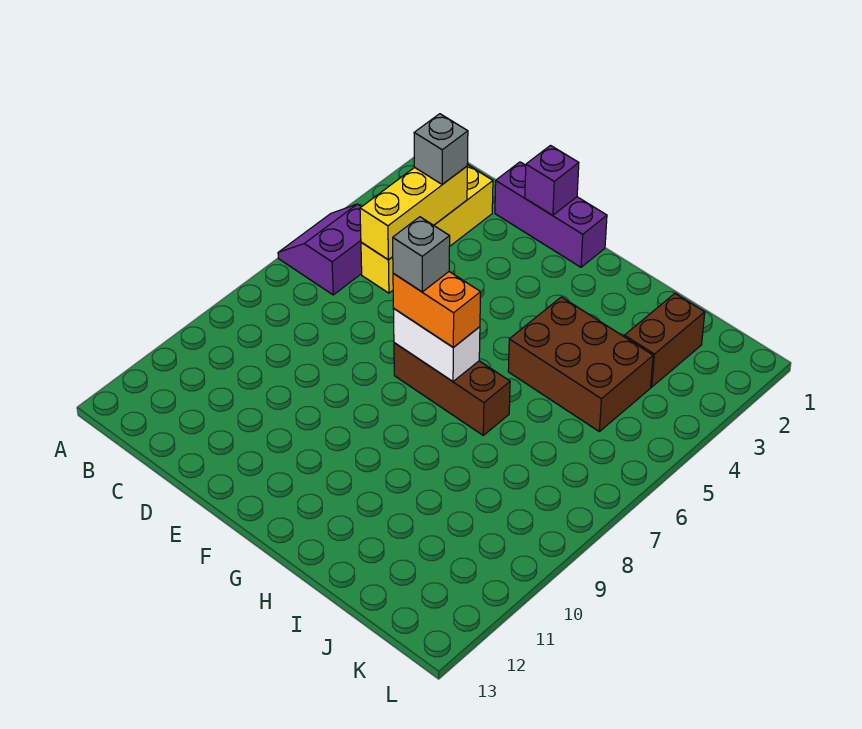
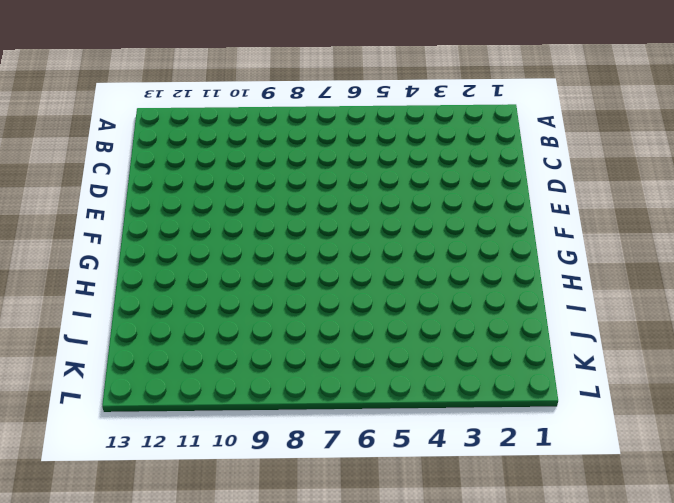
none -> purple 2x2 slope [278,204,362,295]
none -> yellow 1x4 brick [361,165,493,293]
none -> purple 1x3 brick [495,162,607,267]

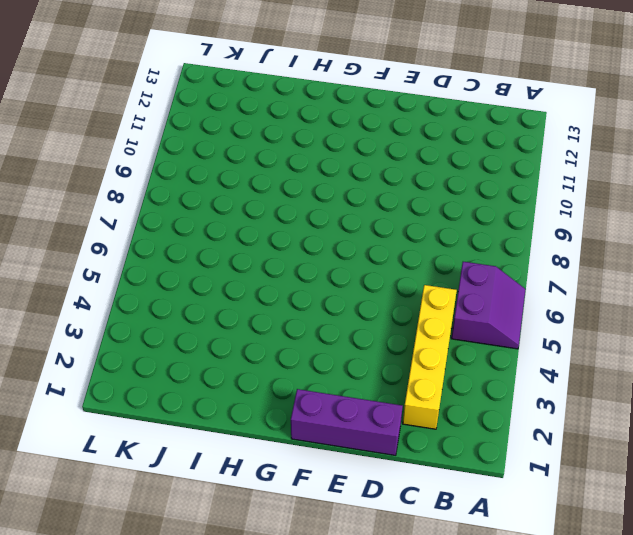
none -> brown 1x3 brick [394,343,510,435]
none -> brown 2x3 brick [508,297,653,431]
none -> brown 1x2 brick [624,294,705,387]

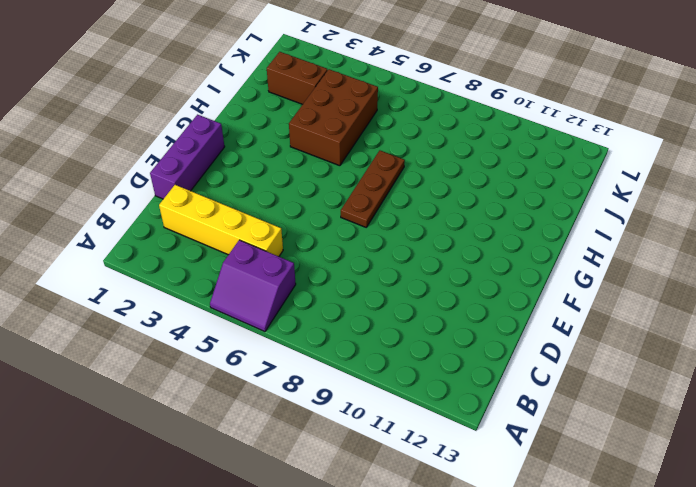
brown 1x3 plate [341,151,405,227] -> brown 1x3 brick [394,343,510,435]
none -> yellow 1x3 brick [360,166,467,260]
none -> purple 1x1 brick [525,146,579,215]
none -> white 1x2 brick [393,309,480,381]

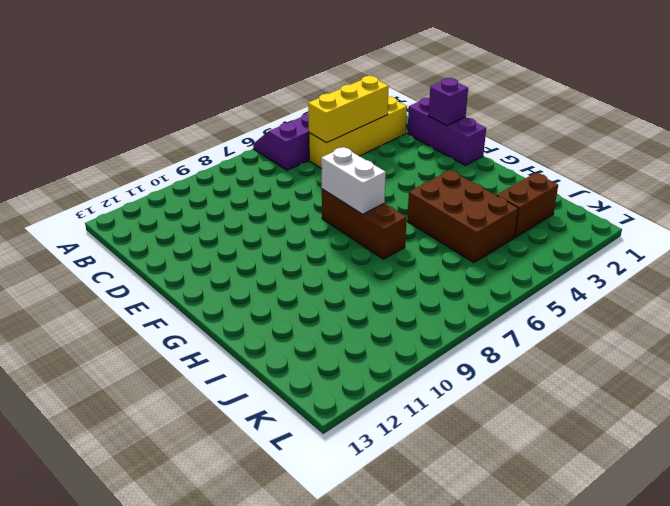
none -> grey 1x1 brick [414,114,468,184]
none -> orange 1x2 brick [393,272,481,347]
none -> grey 1x1 brick [393,217,450,292]

